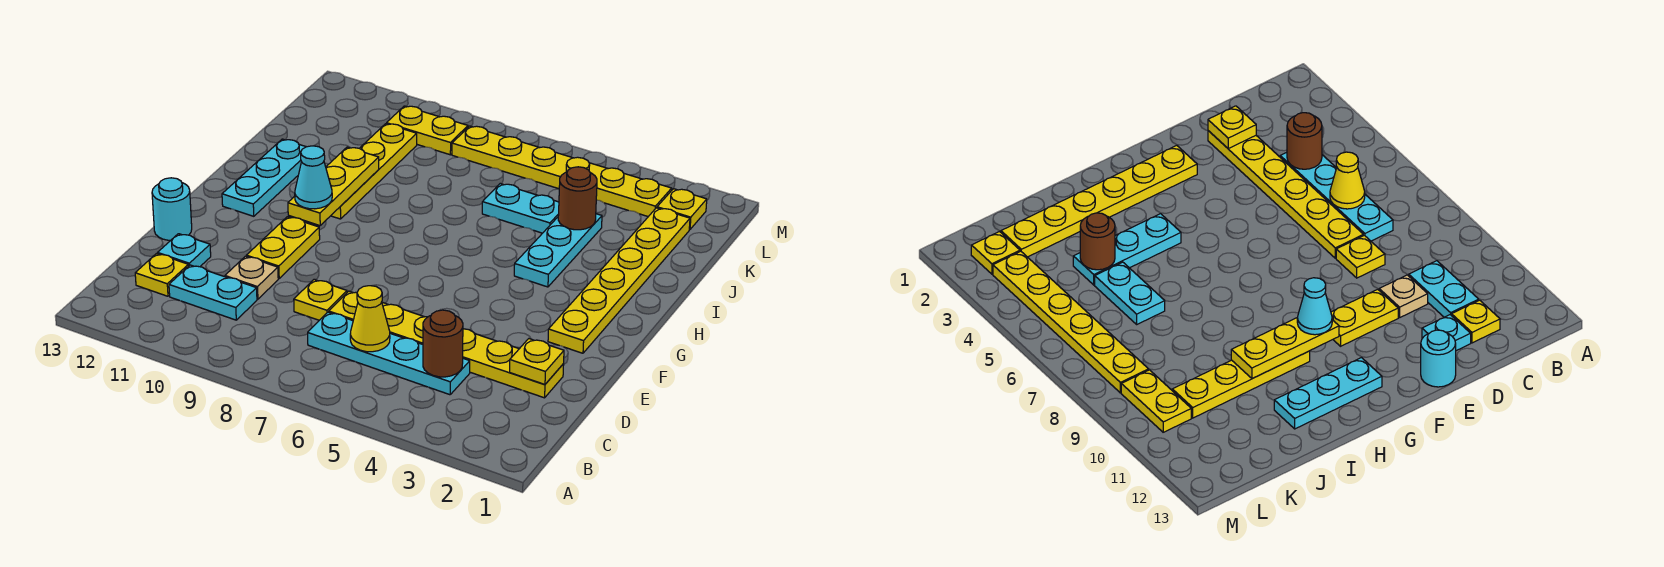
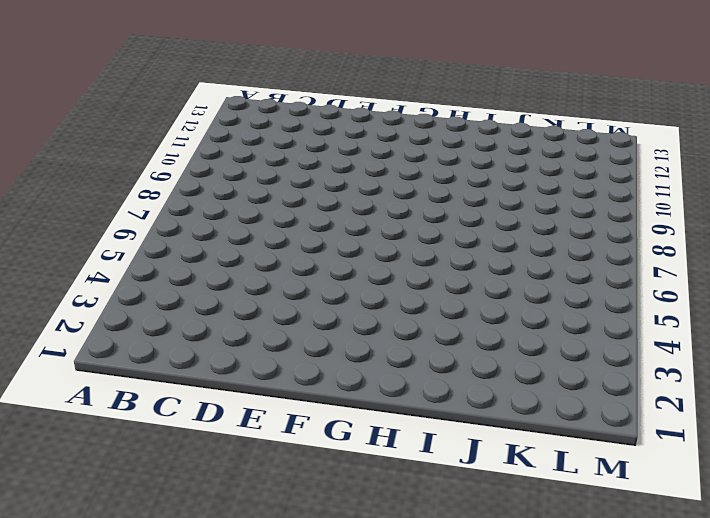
none -> cyan 1x4 plate [308,312,470,395]
none -> cyan 1x2 plate [169,265,257,320]
none -> yellow 1x1 plate [135,254,188,296]

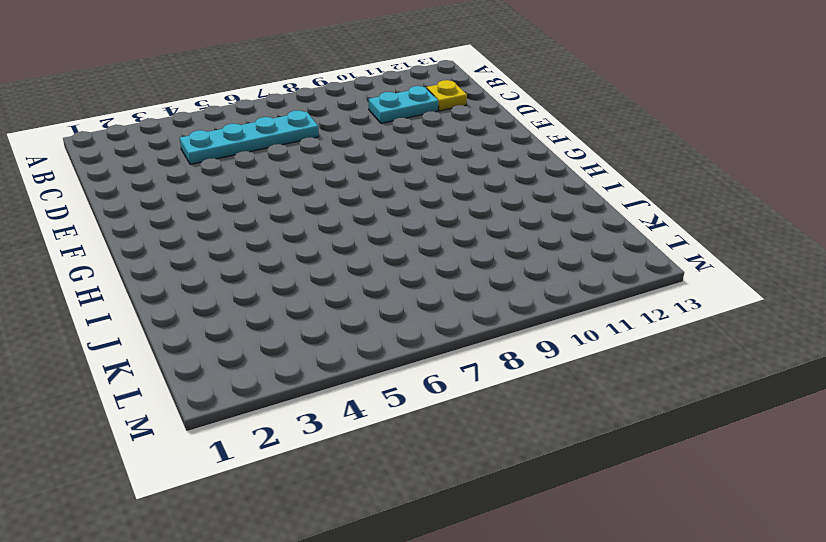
none -> yellow 1x6 plate [329,291,564,398]
none -> yellow 1x1 plate [294,279,347,320]
none -> tan 1x1 plate [225,256,278,299]

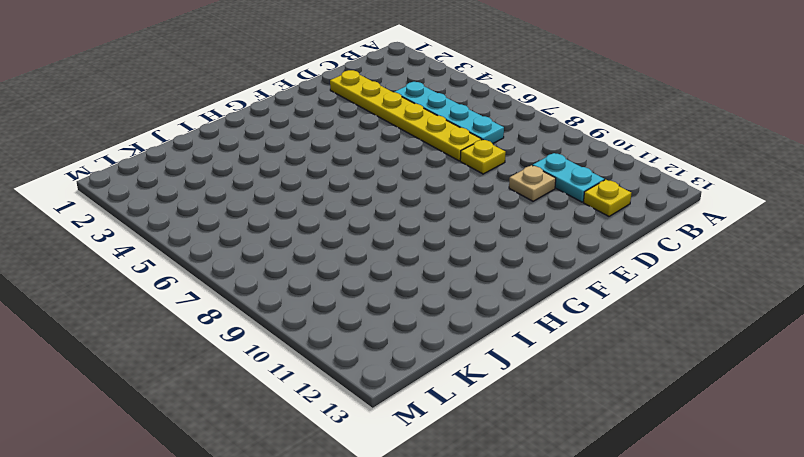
none -> cyan 1x1 plate [158,234,211,267]
none -> yellow 1x2 plate [246,217,320,278]
none -> cyan 1x1 round brick [152,178,192,240]

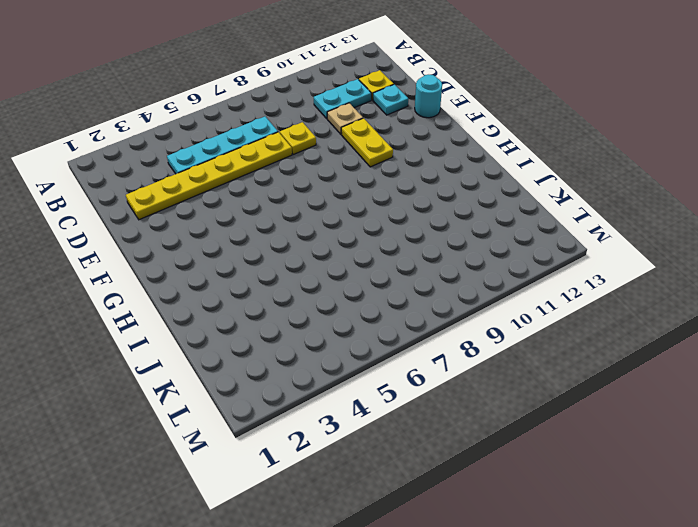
none -> yellow 1x6 plate [548,208,690,353]
none -> cyan 1x3 plate [222,139,306,216]
none -> cyan 1x3 plate [514,214,602,287]

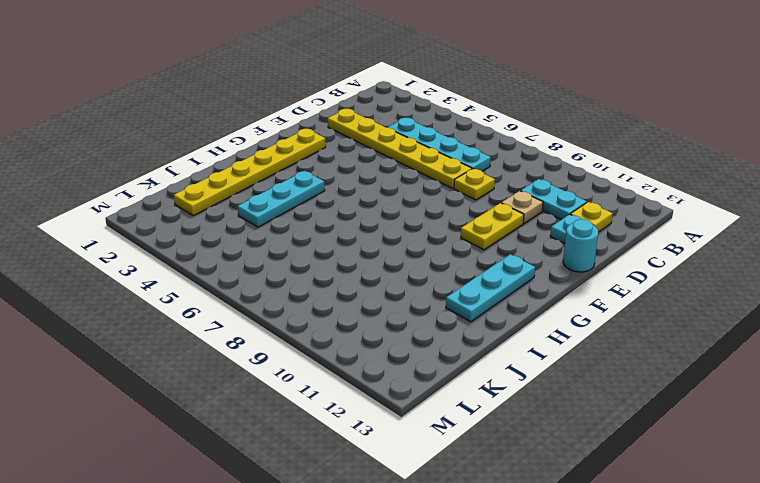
none -> yellow 1x4 plate [331,124,417,219]
none -> cyan 1x2 plate [482,184,559,233]
none -> yellow 1x1 plate [657,189,707,230]

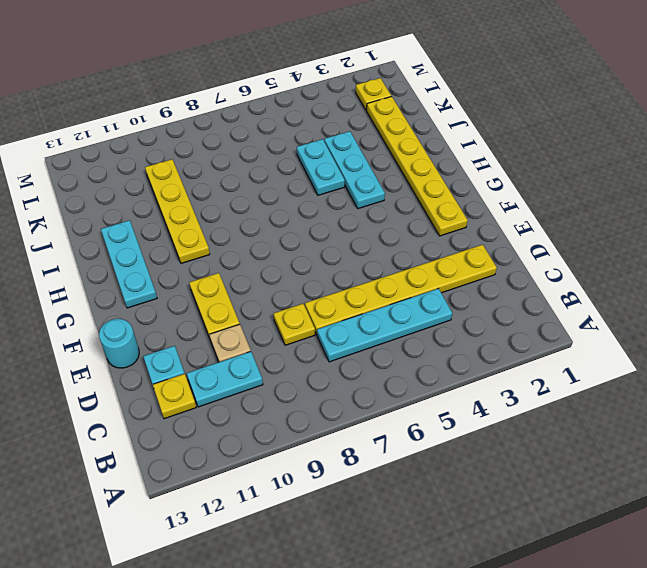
cyan 1x2 plate [297,139,345,195] -> cyan 1x2 plate turned to [482,184,559,233]
none -> yellow 1x6 plate [452,126,672,217]
none -> yellow 1x2 plate [387,106,468,155]
none -> brown 1x1 round brick [423,310,463,377]

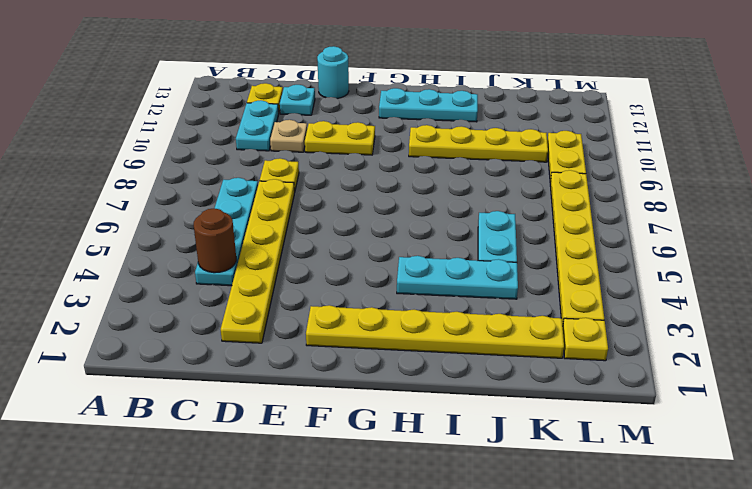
none -> yellow 1x1 cone [350,286,390,352]
none -> yellow 1x1 plate [510,339,564,385]
none -> yellow 1x3 plate [288,147,379,226]

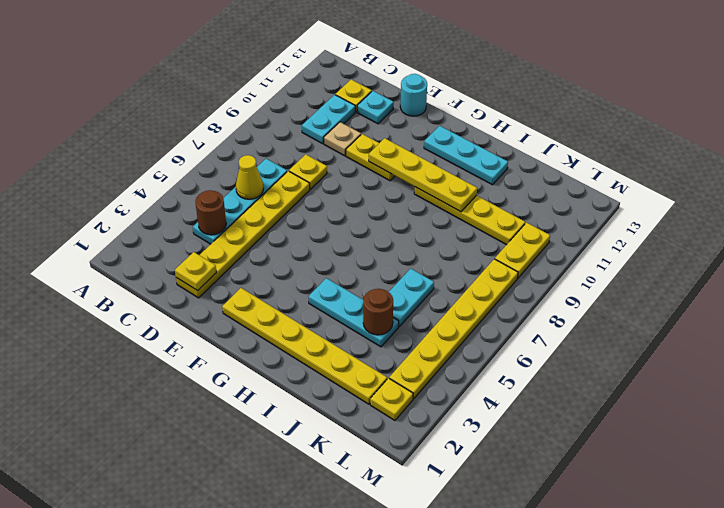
yellow 1x4 plate [369,138,477,212] -> yellow 1x3 plate [288,147,379,226]
none -> cyan 1x1 cone [295,146,332,209]

